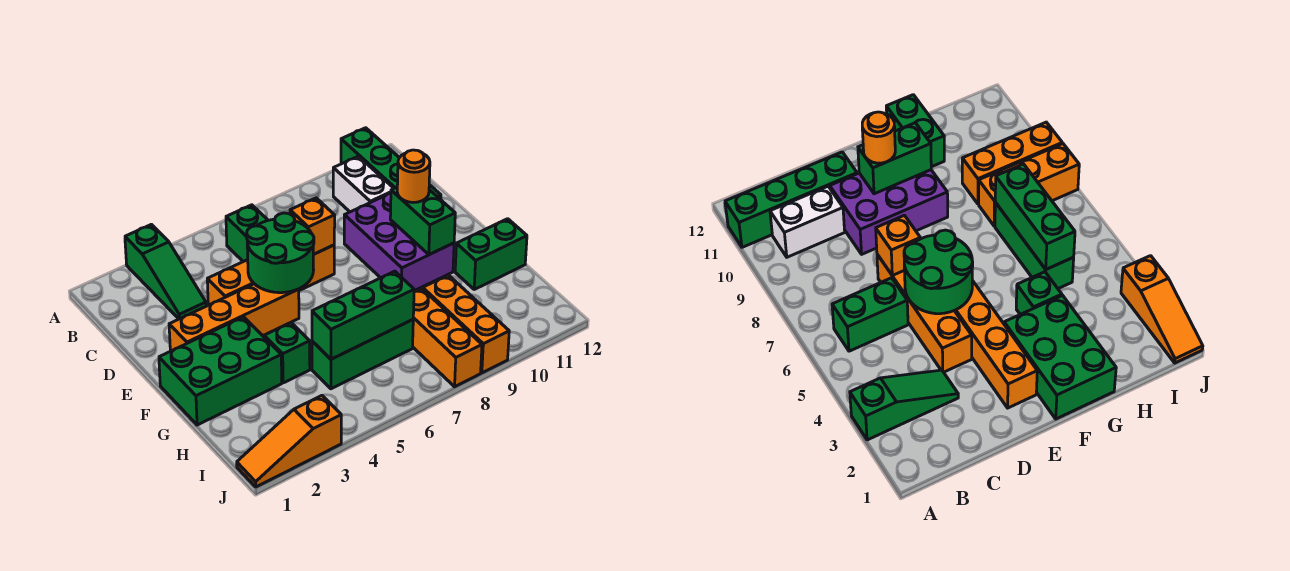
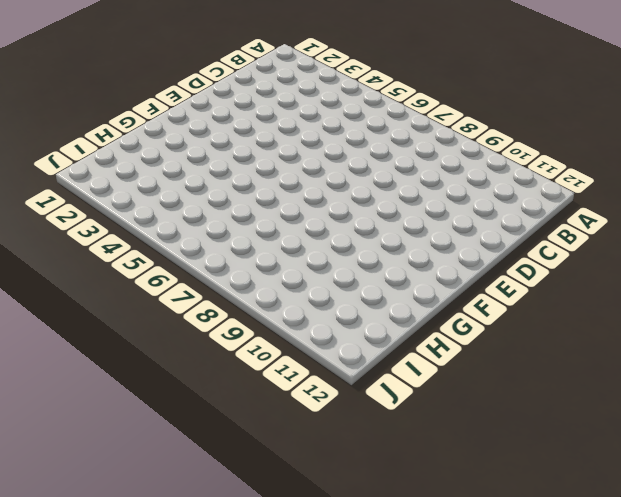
none -> green 1x3 slope [125,224,206,319]
none -> green 1x4 brick [341,128,441,200]
none -> green 1x2 brick [226,205,268,262]

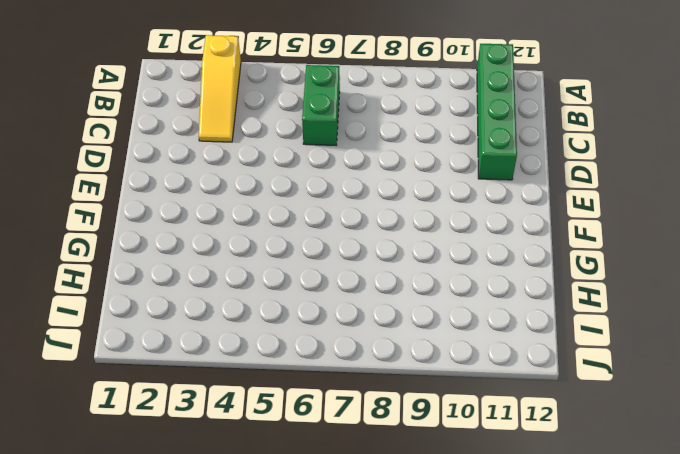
yellow 1x3 slope [199,35,241,142] -> green 1x3 slope [125,224,206,319]
none -> white 1x2 brick [333,156,394,212]
none -> orange 1x4 brick [207,245,334,305]
none -> purple 2x3 brick [344,193,454,291]

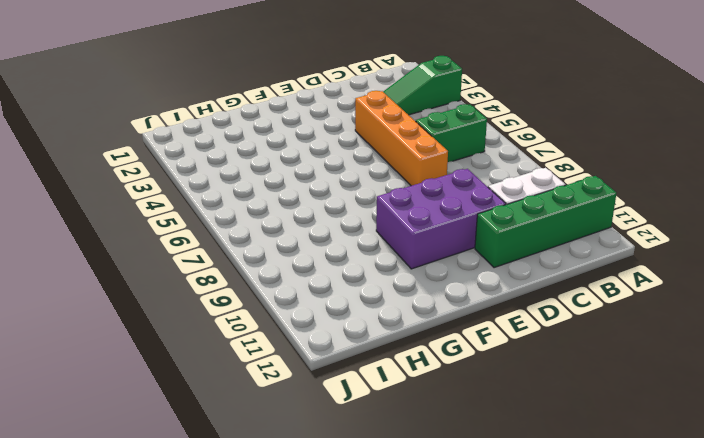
none -> orange 1x4 brick [169,284,299,351]
none -> green 2x3 brick [159,317,282,425]
none -> green 1x1 brick [264,323,310,383]

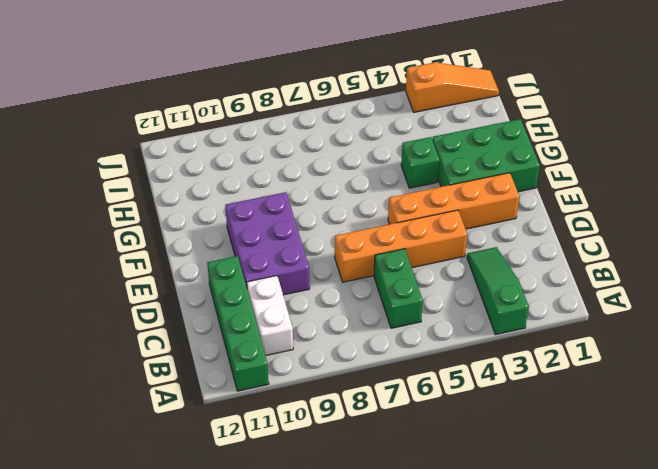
none -> green 1x2 brick [455,219,527,289]
none -> green 1x3 brick [312,320,413,389]
none -> orange 1x3 brick [413,288,482,387]

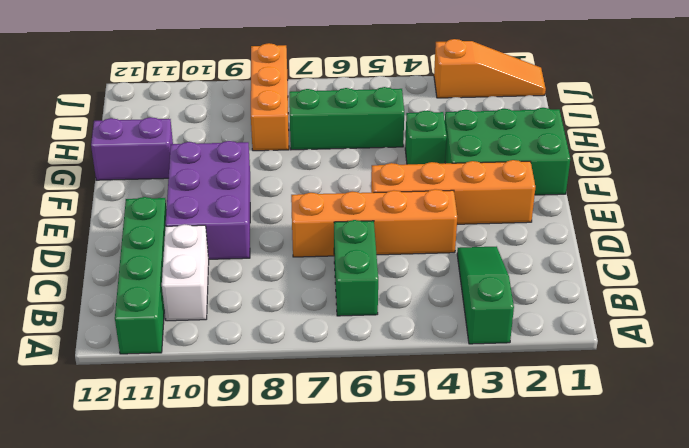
purple 1x2 brick [91,117,173,180] -> green 1x2 brick [455,219,527,289]
none -> orange 1x3 brick [423,275,509,373]
none -> green 2x2 round brick [247,213,314,293]
none -> orange 1x1 brick [290,198,335,254]

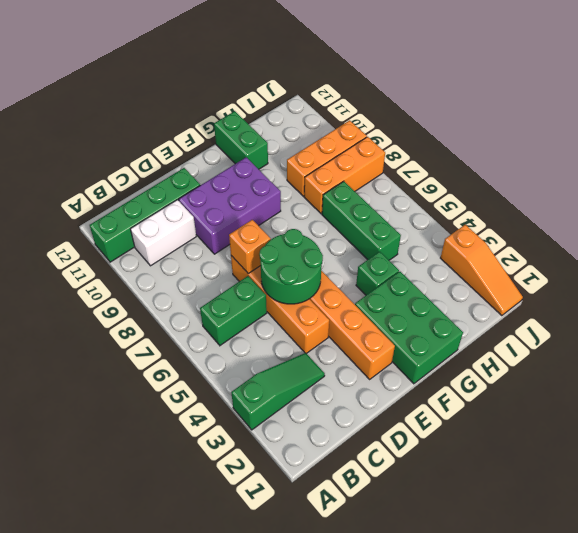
none -> green 1x2 brick [390,187,455,255]
none -> green 1x3 brick [312,271,414,359]
none -> orange 1x1 round brick [397,150,430,203]

